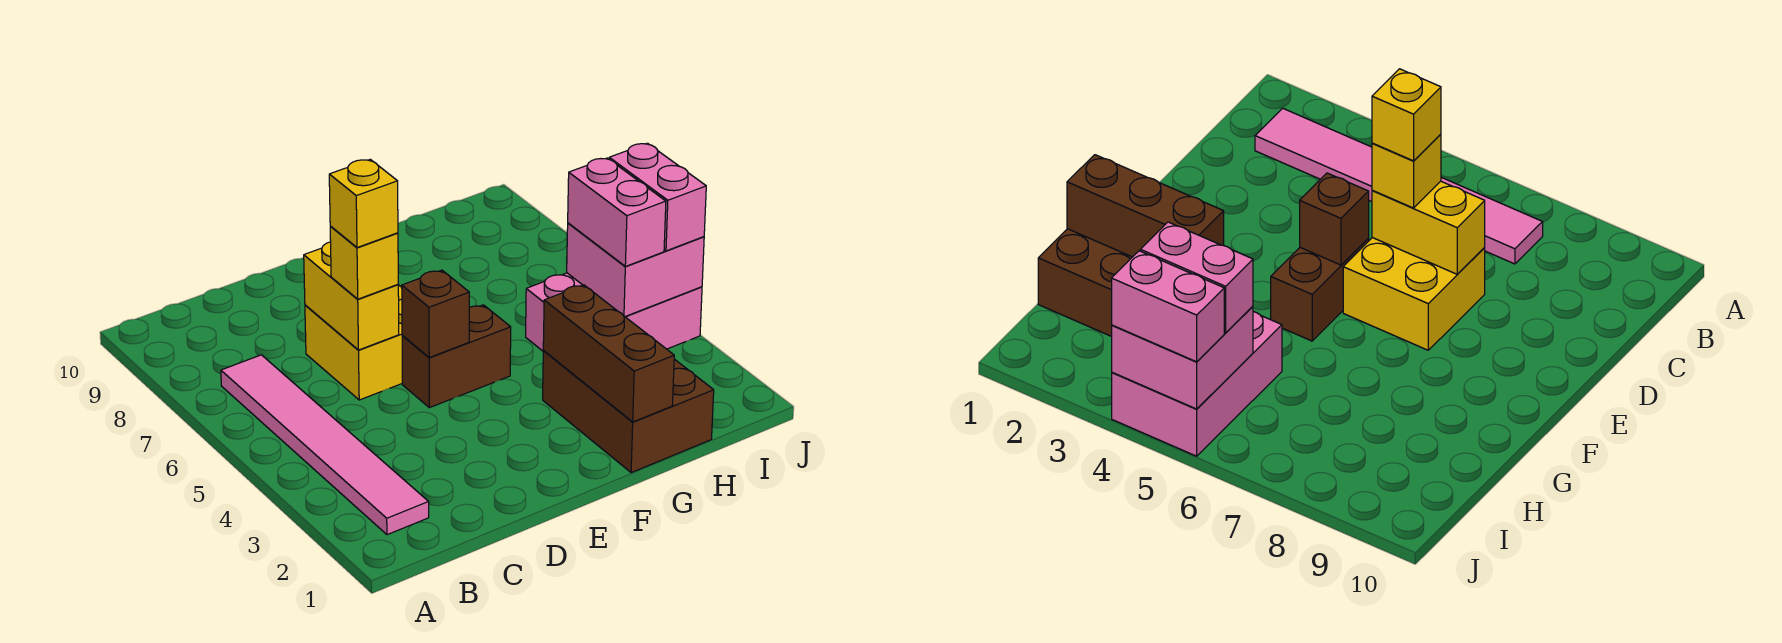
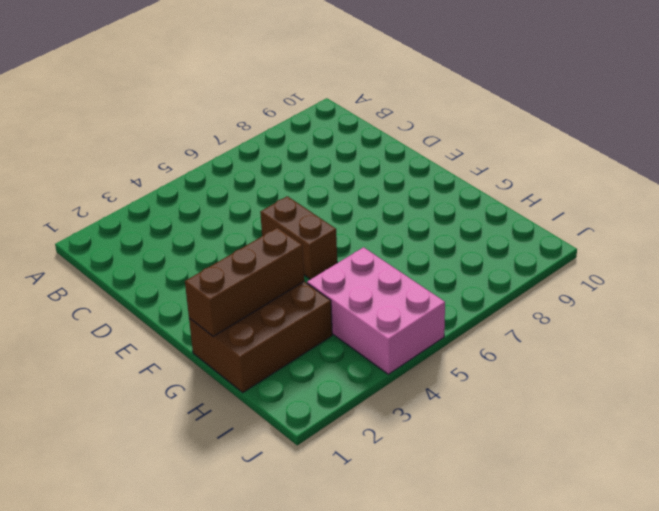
none -> pink 1x6 tile [221,355,429,535]
none -> yellow 2x2 brick [305,285,403,400]
none -> yellow 1x2 brick [304,242,399,350]

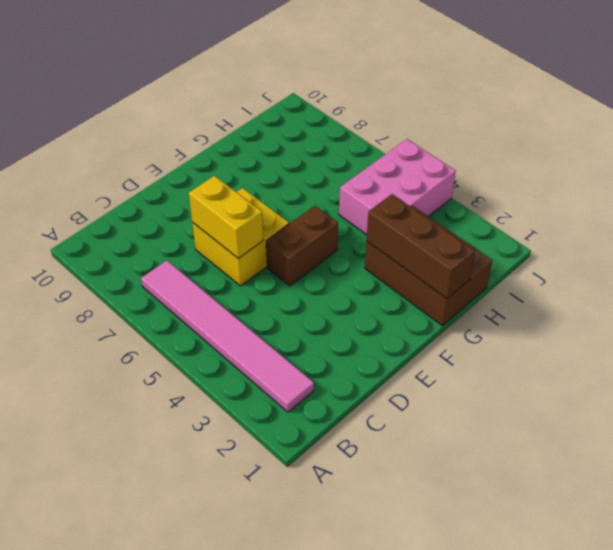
none -> brown 1x1 brick [402,270,469,358]
none -> pink 2x2 brick [567,223,704,316]
none -> yellow 1x1 brick [330,226,398,299]

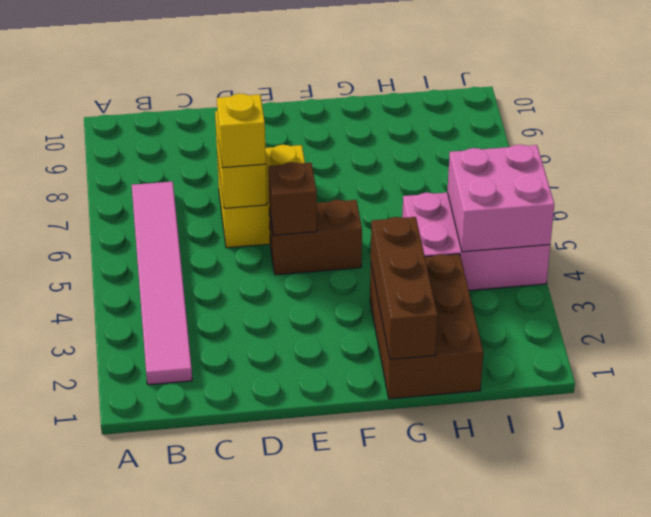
none -> pink 1x2 brick [568,158,666,266]
none -> pink 1x2 brick [609,143,706,251]
none -> yellow 1x1 brick [329,159,398,248]

